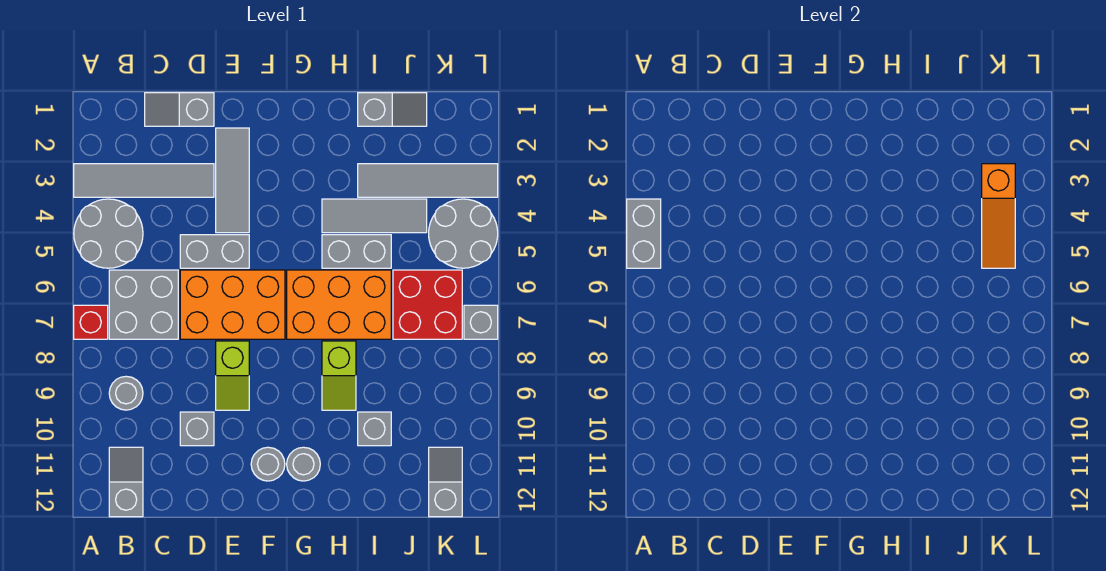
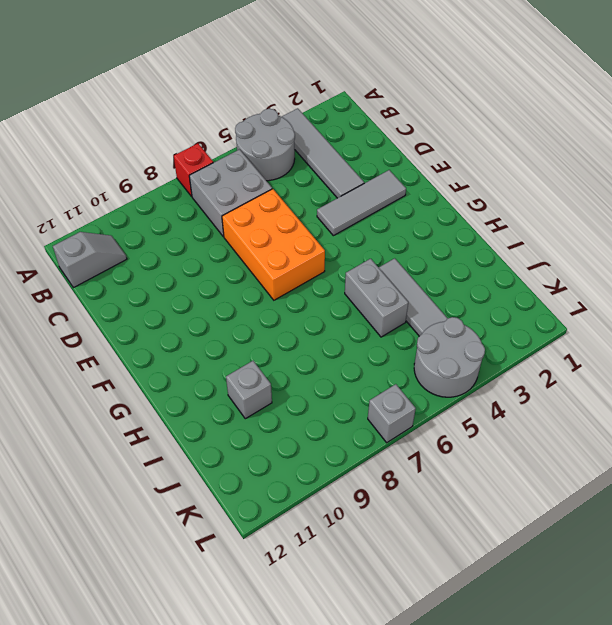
none -> grey 1x1 round brick [109,376,143,410]
none -> grey 1x2 slope [145,93,214,126]
none -> grey 1x2 brick [180,235,249,268]

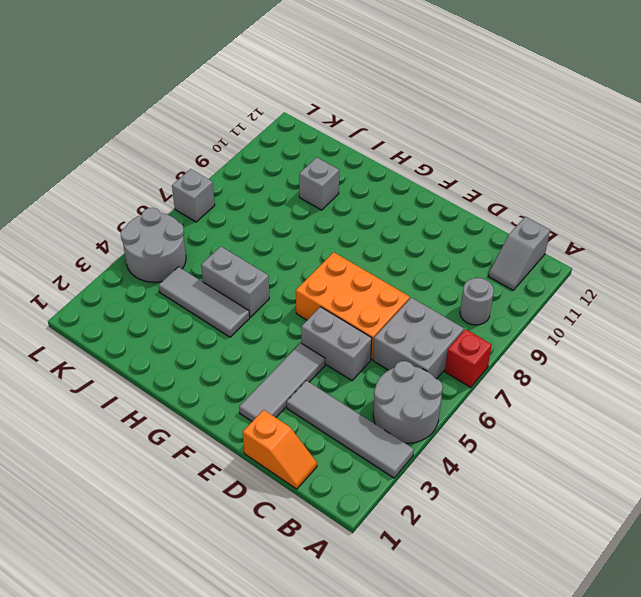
orange 1x2 slope [243,410,317,489] -> grey 1x2 slope [145,93,214,126]
none -> grey 1x1 brick [180,412,214,446]
none -> lime 1x2 slope [216,341,249,410]
none -> grey 1x1 round brick [251,447,285,481]

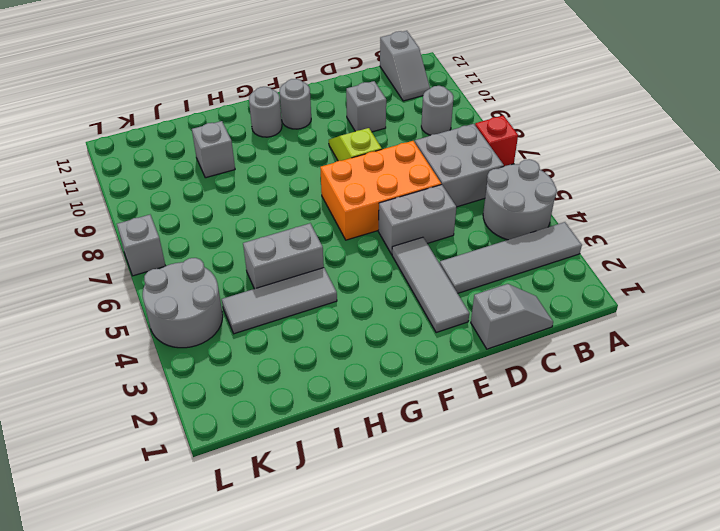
none -> orange 2x3 brick [287,270,391,339]
none -> lime 1x2 slope [322,341,356,410]
none -> grey 1x2 slope [358,93,427,126]

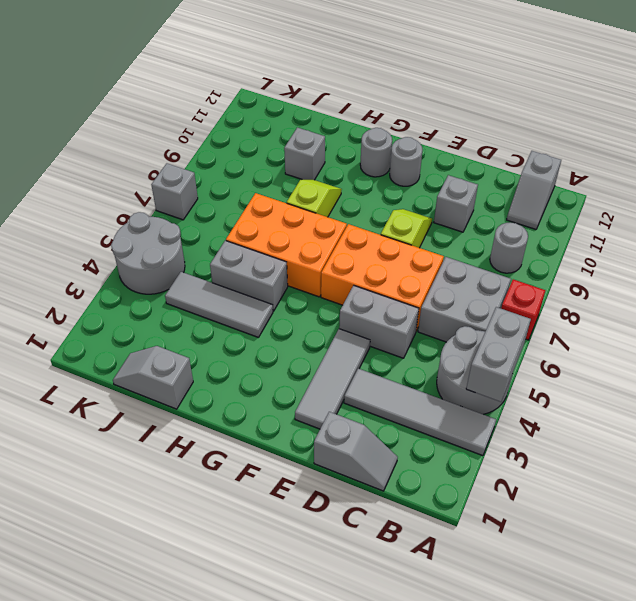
none -> grey 1x4 tile [358,164,498,197]
none -> red 2x2 brick [393,270,462,339]
none -> grey 1x2 slope [429,447,462,517]

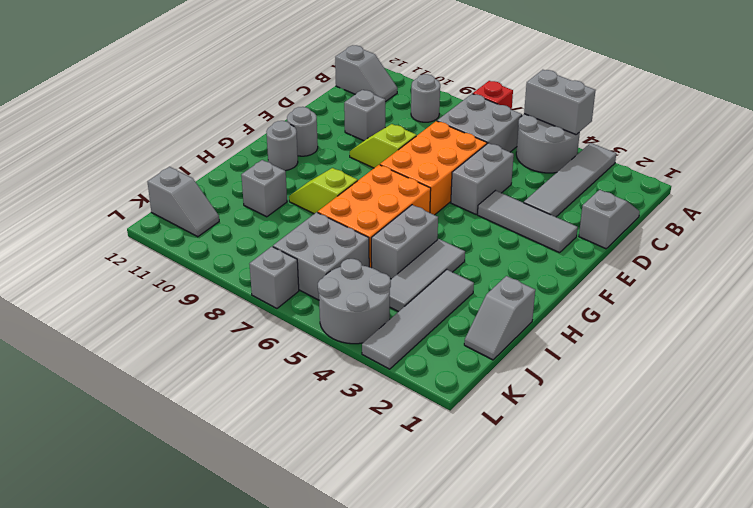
grey 2x2 brick [273,212,369,300] -> red 2x2 brick [393,270,462,339]
none -> orange 1x3 slope [982,164,1015,268]

